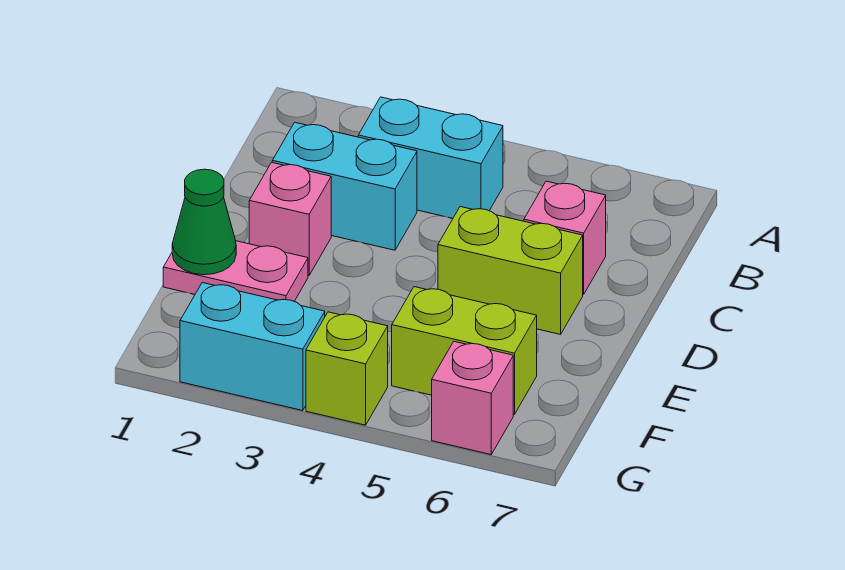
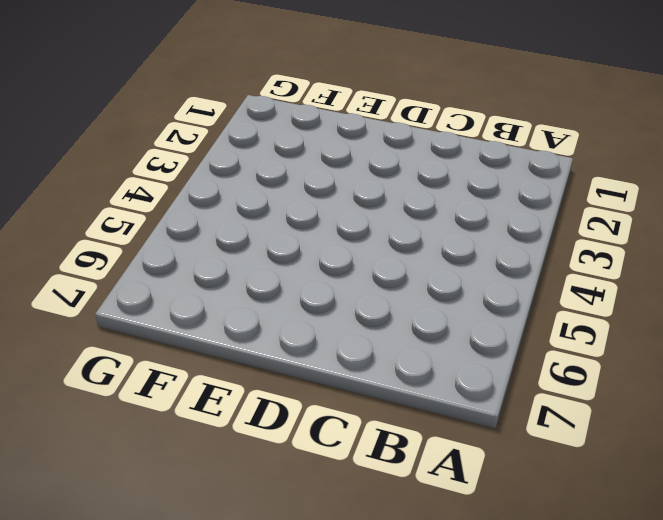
none -> cyan 1x2 brick [358,97,503,218]
none -> cyan 1x2 brick [272,122,417,250]

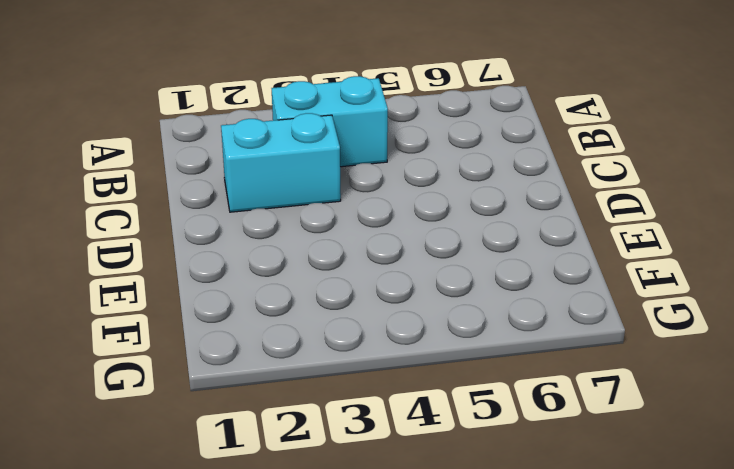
none -> pink 1x1 brick [524,181,606,294]
none -> pink 1x1 brick [249,162,331,276]

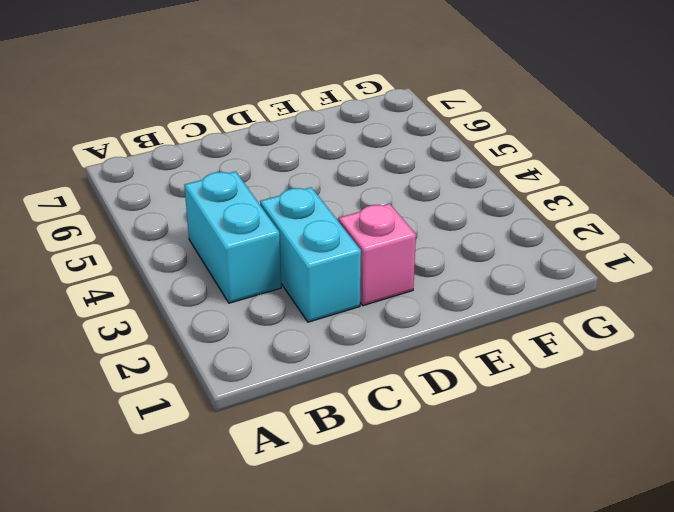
none -> pink 1x1 brick [524,181,606,294]
none -> lime 1x2 brick [438,207,583,334]

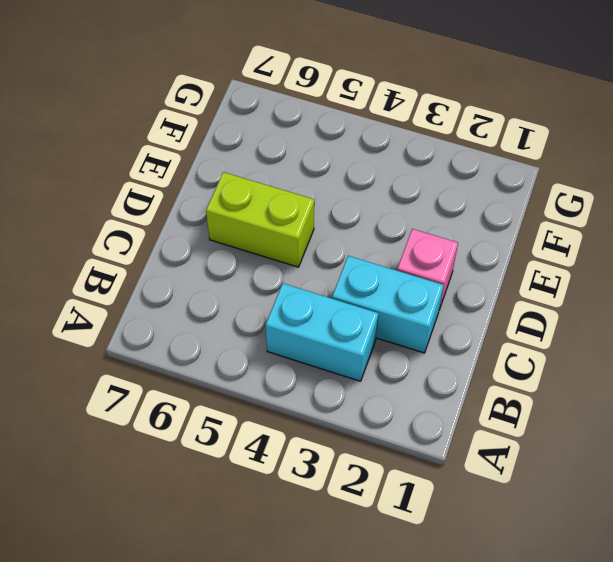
none -> pink 1x1 brick [524,181,606,294]
none -> pink 1x2 plate [163,241,308,301]

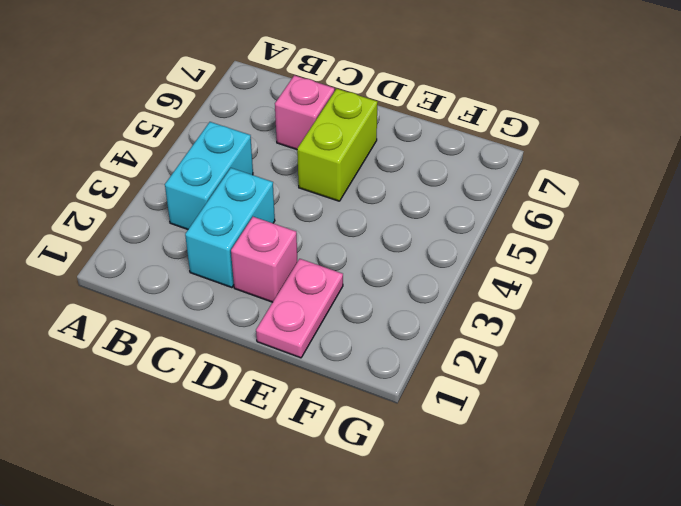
none -> lime 1x2 brick [392,287,537,415]
none -> cyan 1x2 brick [180,283,325,411]

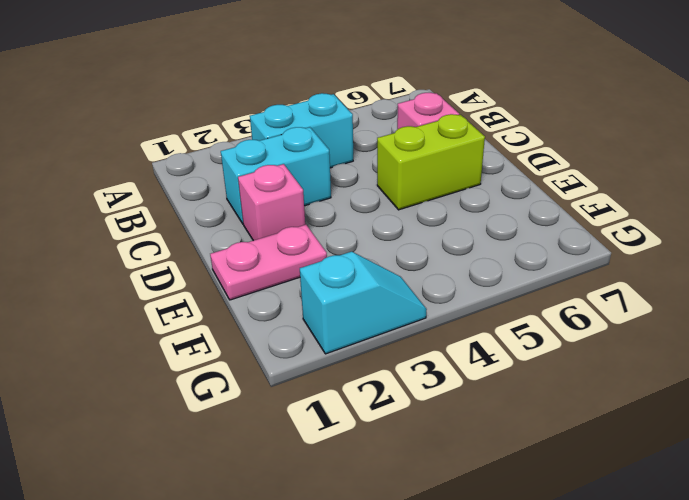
cyan 1x2 slope [300,252,427,354] -> cyan 1x2 brick [180,283,325,411]
none -> lime 1x2 brick [392,287,537,415]
none -> lime 1x1 brick [306,312,388,425]

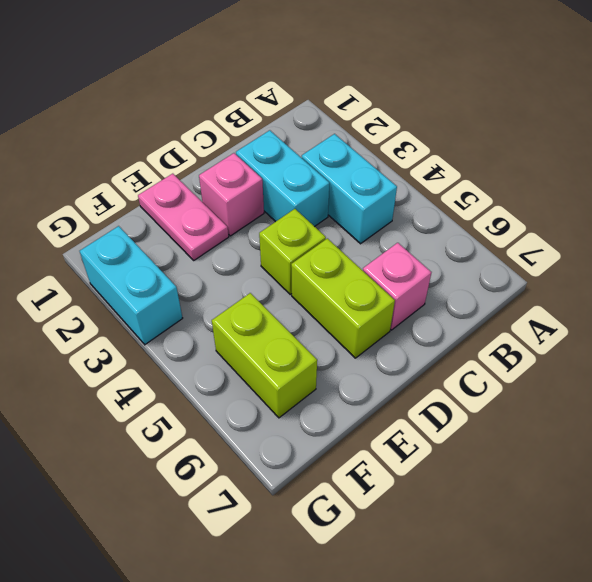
lime 1x1 brick [259,209,326,294] -> lime 1x1 brick moved to [306,312,388,425]
none -> pink 1x1 brick [432,341,513,455]
none -> green 1x1 cone [172,169,236,275]

